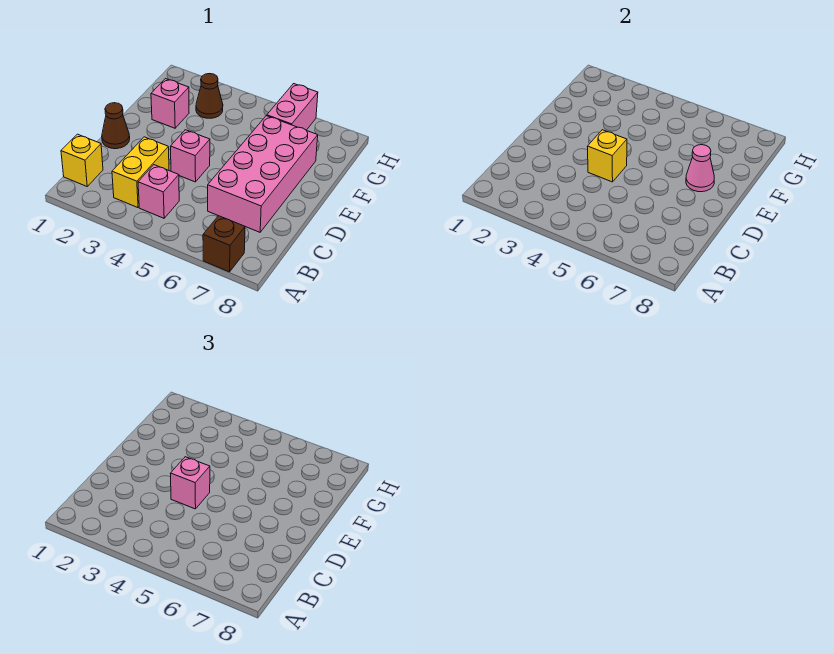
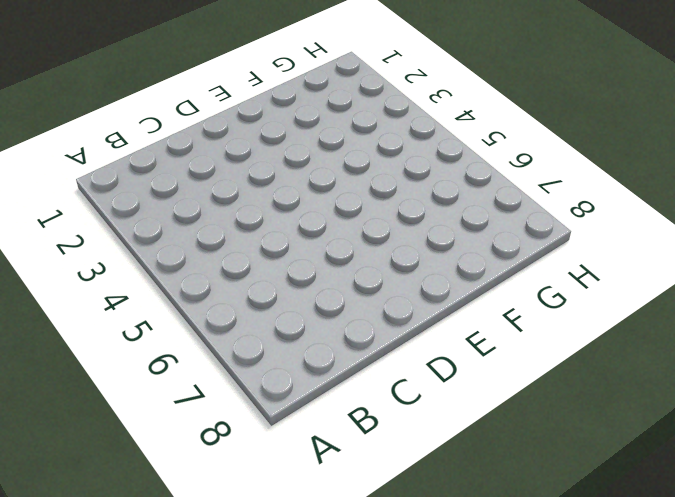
none -> brown 1x1 brick [203,216,245,272]
none -> yellow 1x1 brick [61,134,103,186]
none -> yellow 1x2 brick [112,137,169,208]

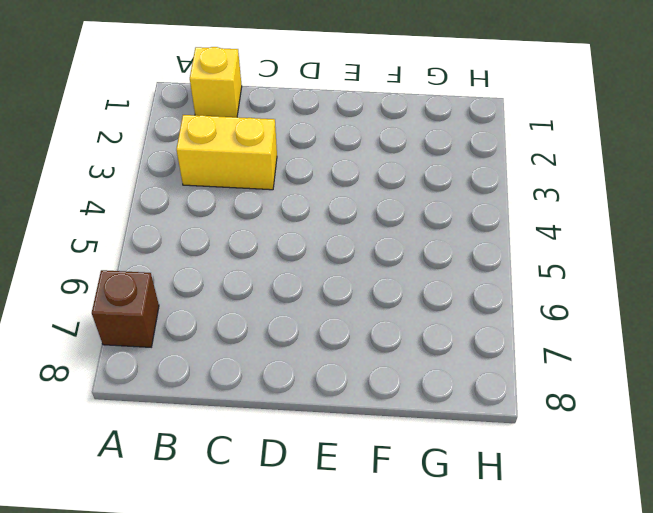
none -> pink 1x1 brick [138,165,179,218]
none -> pink 2x4 brick [208,116,318,232]
none -> brown 1x1 cone [102,103,130,149]

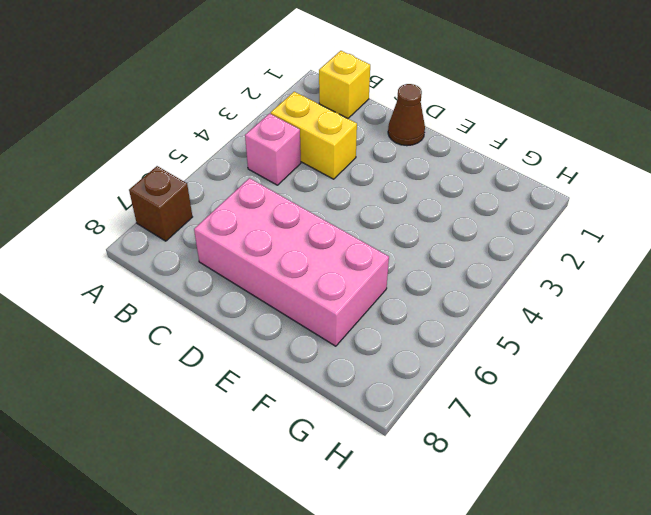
none -> pink 1x1 brick [170,130,210,182]
none -> pink 1x1 brick [151,79,189,128]
none -> brown 1x1 cone [196,74,223,118]

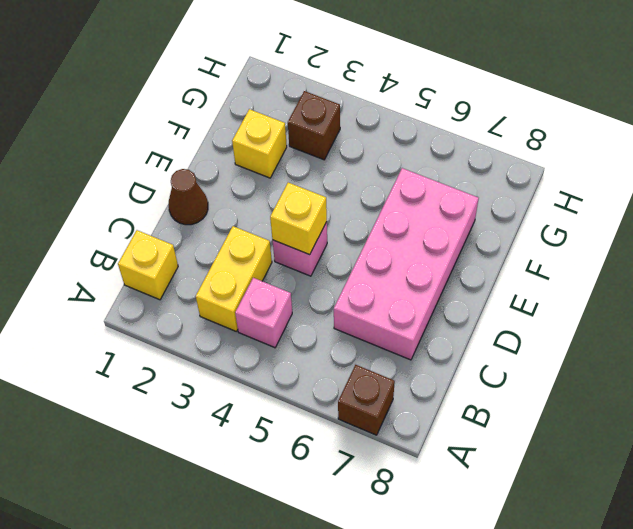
yellow 1x1 brick [232,109,287,178] -> pink 1x1 brick [151,79,189,128]
brown 1x1 brick [288,91,340,160] -> brown 1x1 cone [196,74,223,118]
none -> pink 1x2 brick [267,84,318,130]
none -> pink 1x1 cone [686,145,714,192]
none -> pink 1x1 brick [170,457,210,509]

